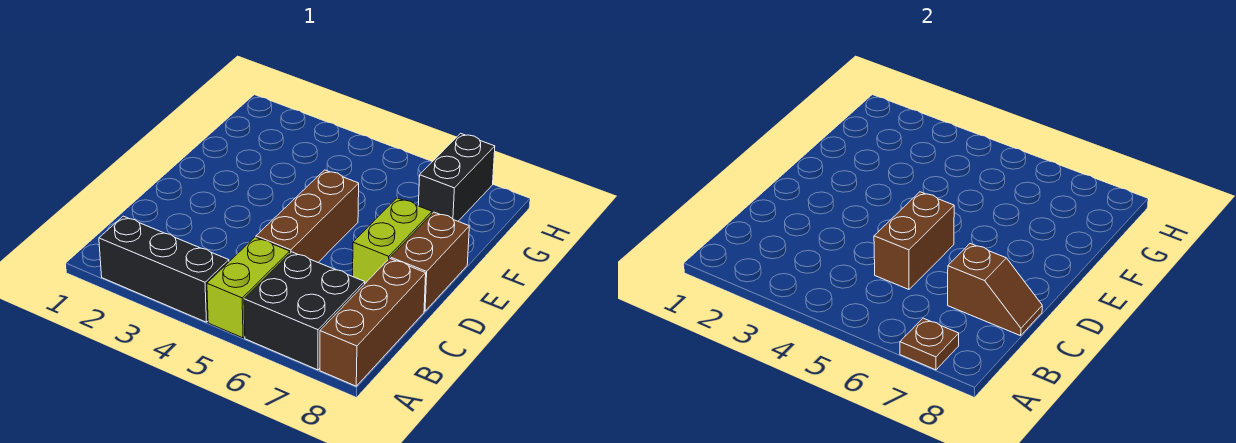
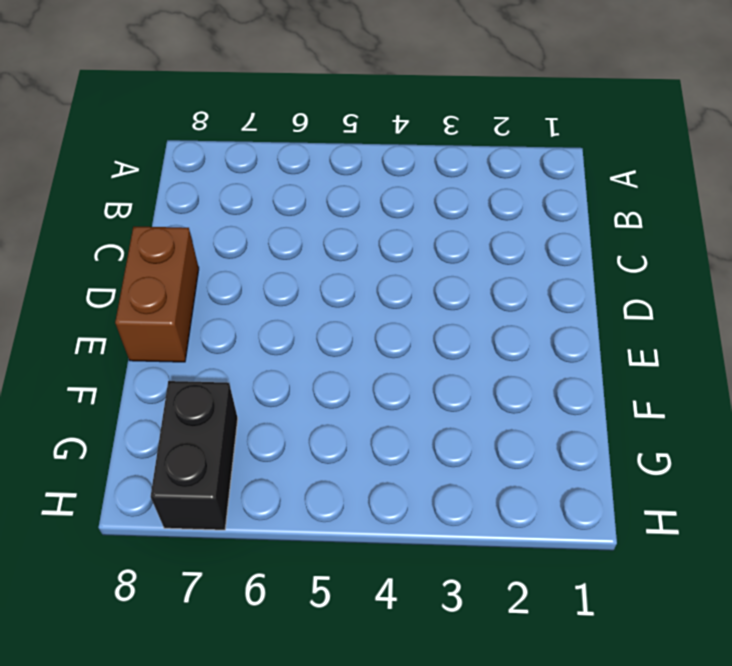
none -> black 1x3 brick [99,216,229,322]
none -> lime 1x2 brick [207,237,290,338]

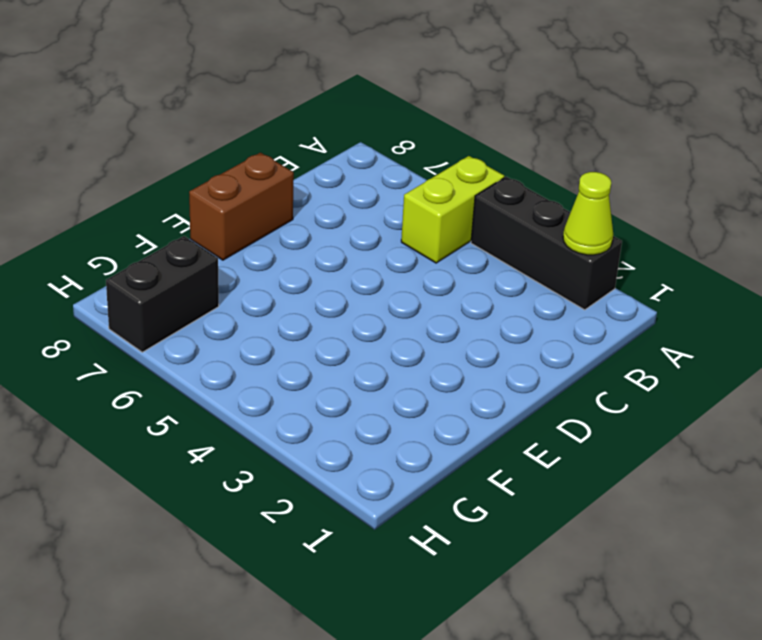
lime 1x1 cone [563,172,613,255] -> none
none -> black 2x2 brick [244,252,365,370]
none -> brown 1x3 brick [320,258,426,386]

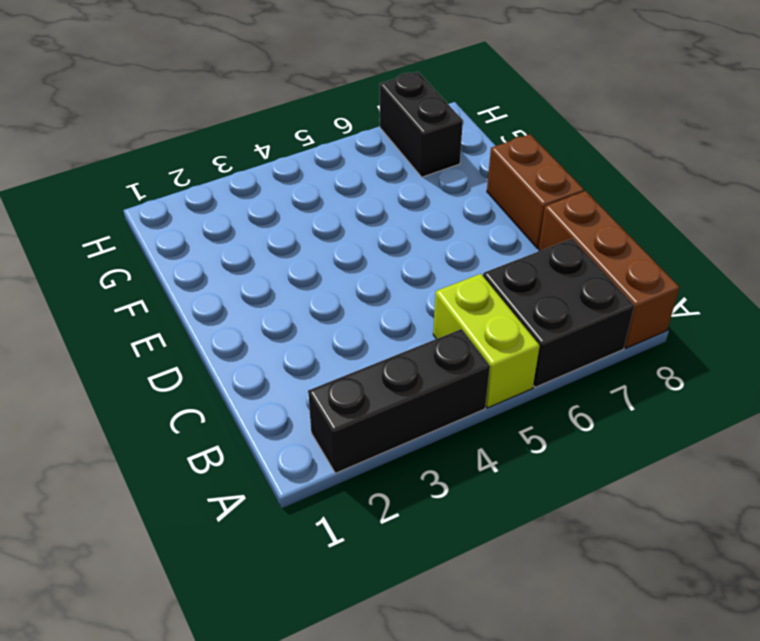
none -> brown 1x3 brick [256,170,359,262]
none -> lime 1x2 brick [353,198,432,283]

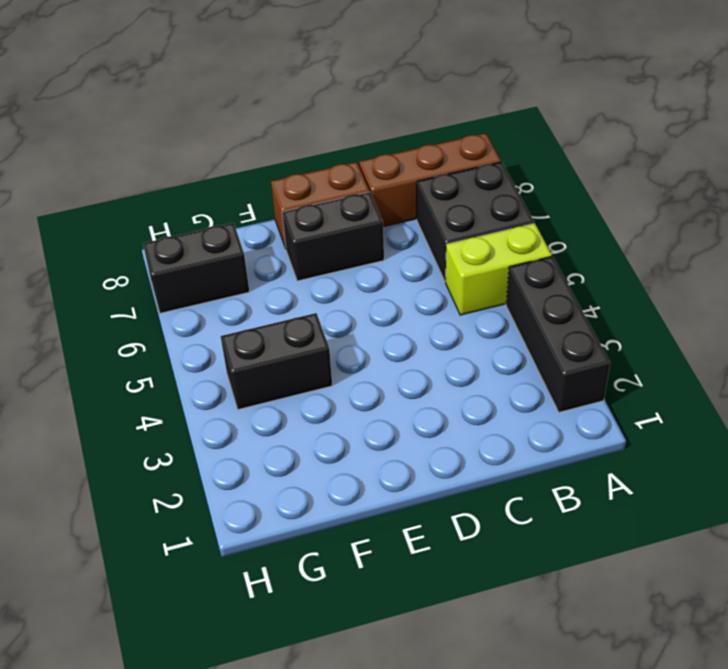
black 1x2 brick [282,192,384,281] -> lime 1x2 brick [353,198,432,283]
black 1x2 brick [221,313,332,410] -> none
none -> brown 1x3 brick [256,170,359,262]
none -> brown 1x1 plate [900,318,959,370]

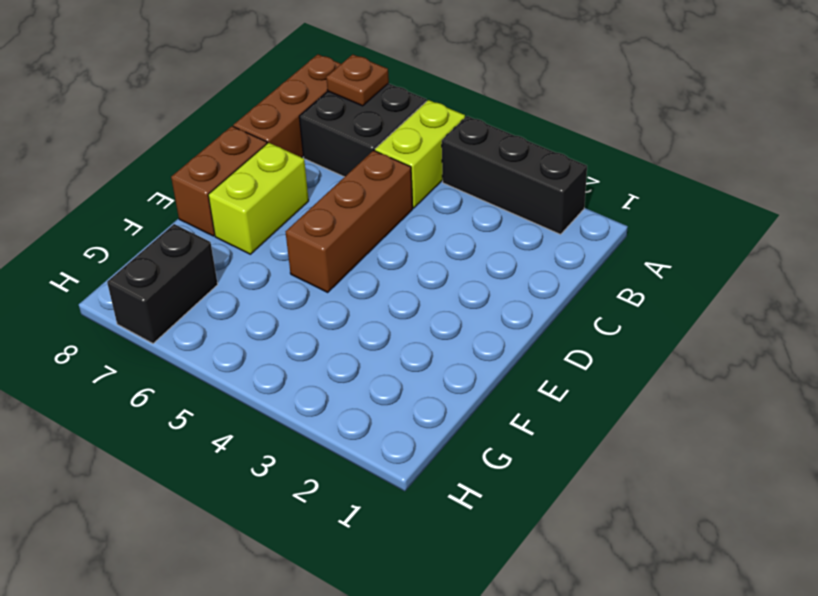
none -> brown 1x2 brick [874,192,954,289]
none -> brown 1x2 slope [948,244,1042,336]

